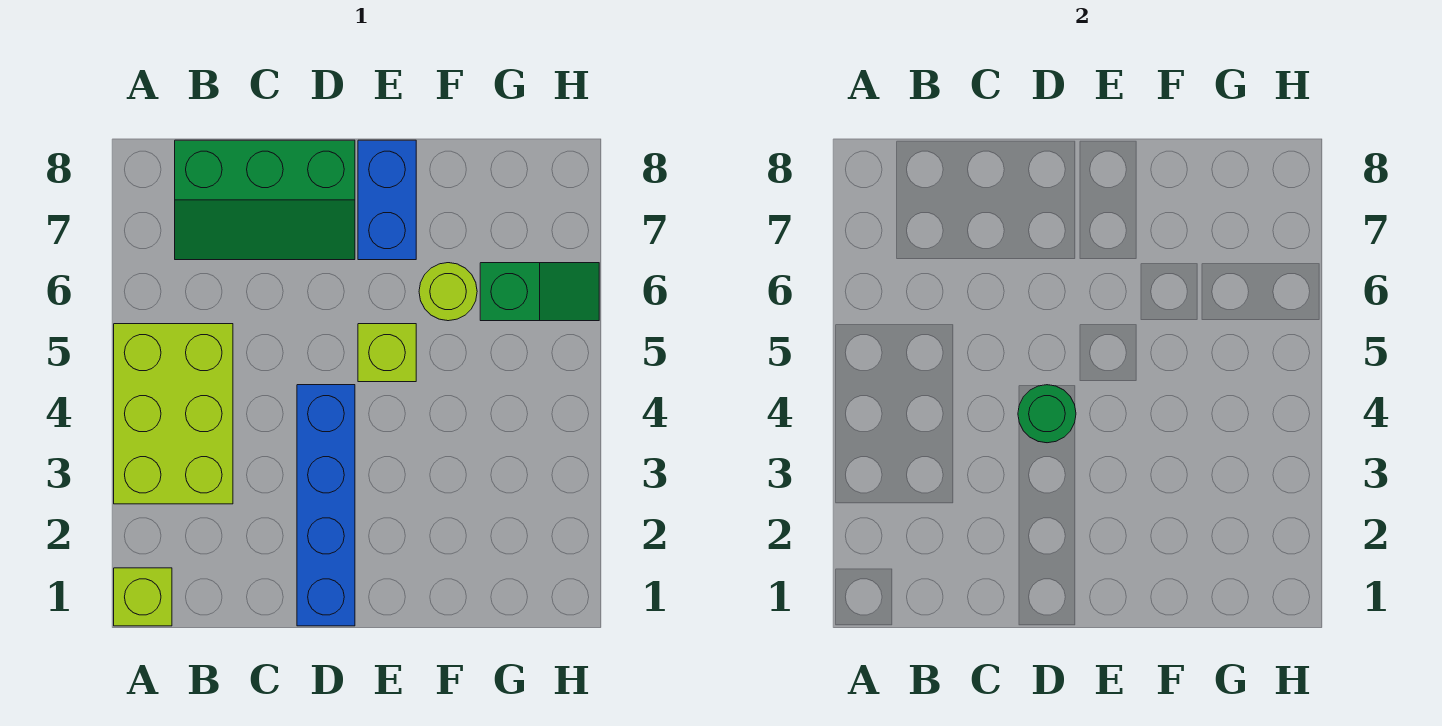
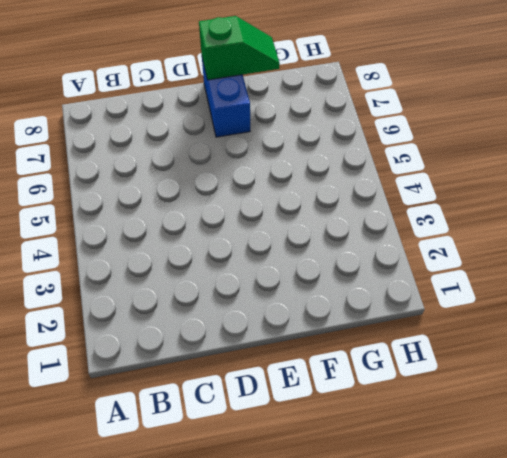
green 1x2 slope [199,16,280,80] -> green 1x2 slope moved to [480,263,599,321]
none -> lime 1x1 brick [114,568,172,626]
none -> lime 2x3 brick [114,324,233,504]

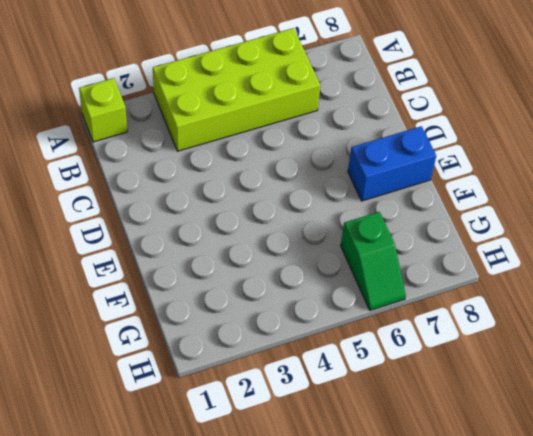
lime 2x4 brick [153,28,320,151] -> lime 2x3 brick [114,324,233,504]
none -> green 2x3 slope [175,140,355,260]
none -> blue 1x4 brick [297,385,355,626]

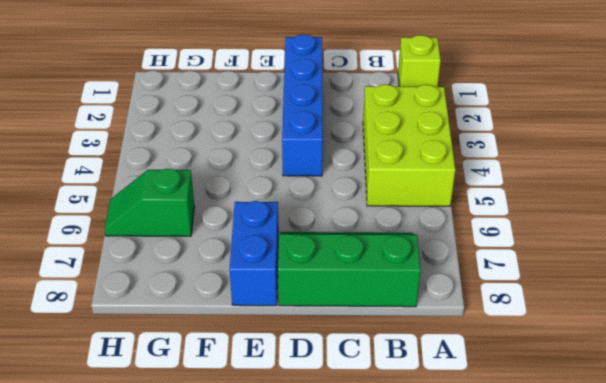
none -> lime 1x1 brick [358,324,416,382]
none -> lime 1x1 round brick [419,263,477,321]

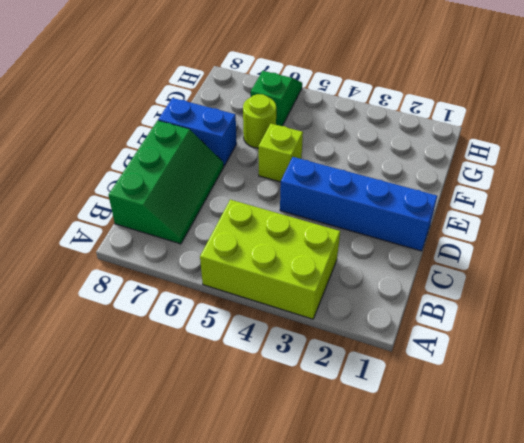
none -> lime 1x1 brick [114,568,172,626]
none -> green 1x1 round brick [1018,385,1076,443]

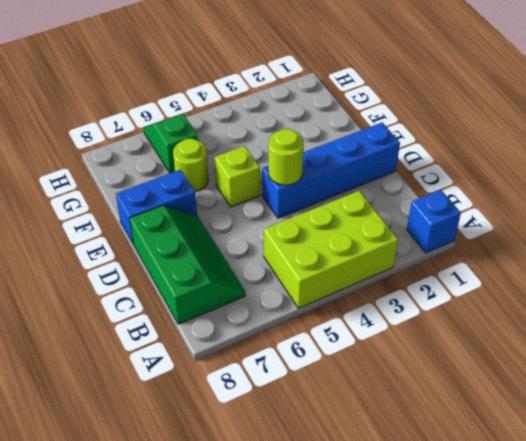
blue 1x1 brick [407,190,461,253] -> lime 1x1 brick [114,568,172,626]
lime 1x1 round brick [268,129,304,185] -> green 1x1 round brick [1018,385,1076,443]

